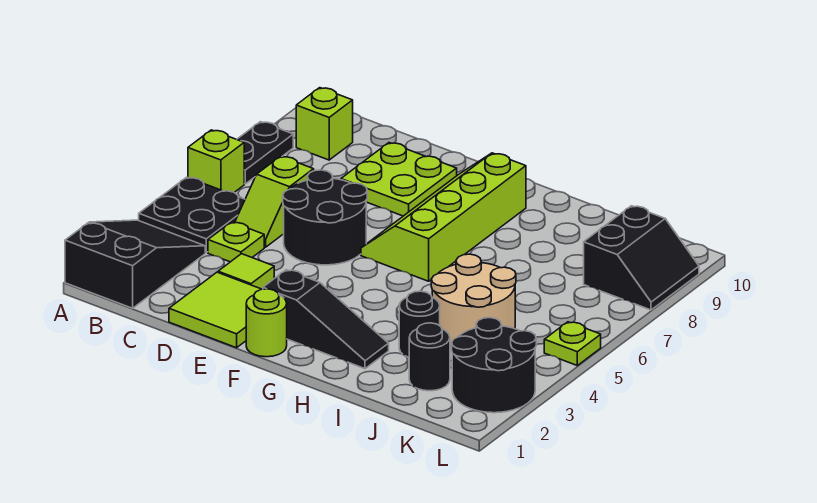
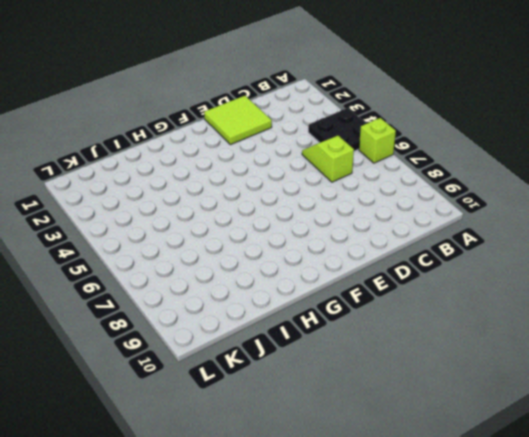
none -> black 2x3 slope [65,220,205,308]
none -> black 1x2 plate [237,122,293,184]
none -> lime 1x1 brick [296,88,353,160]

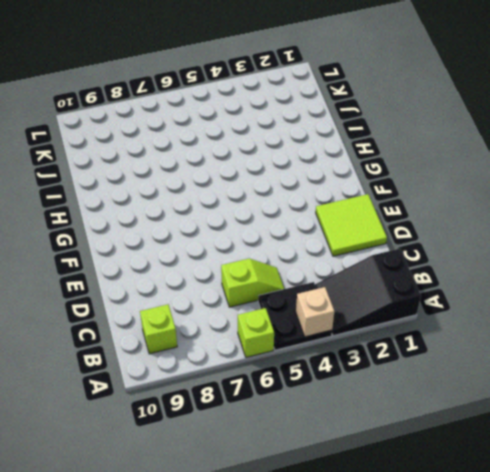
tan 1x1 brick [296,287,335,337] -> none
none -> black 1x2 plate [237,122,293,184]
none -> lime 1x1 plate [208,222,264,262]
none -> lime 1x1 tile [218,254,274,289]

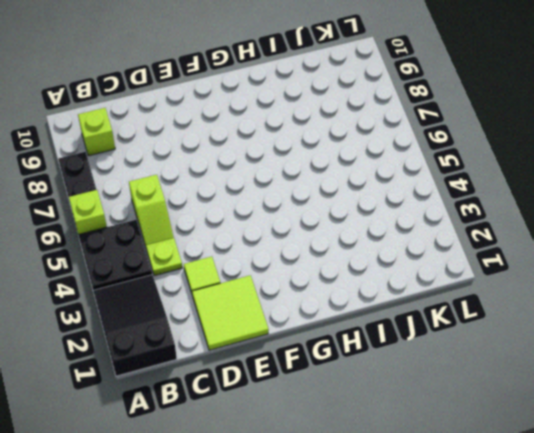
none -> black 2x2 round brick [283,170,367,265]
none -> lime 2x2 plate [341,143,457,216]
none -> lime 1x1 round brick [246,289,287,357]

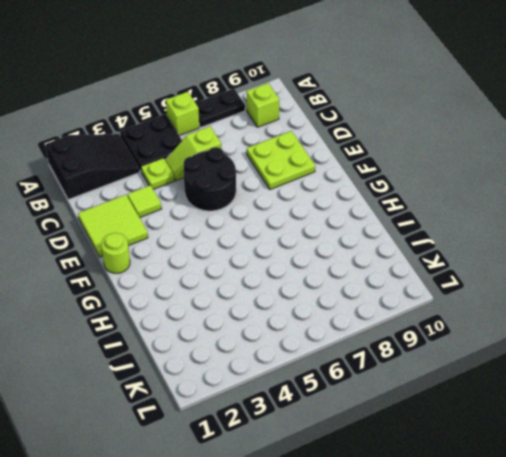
none -> black 1x3 slope [263,270,389,369]
none -> lime 2x4 slope [361,153,526,281]
none -> black 1x1 round brick [399,291,440,357]

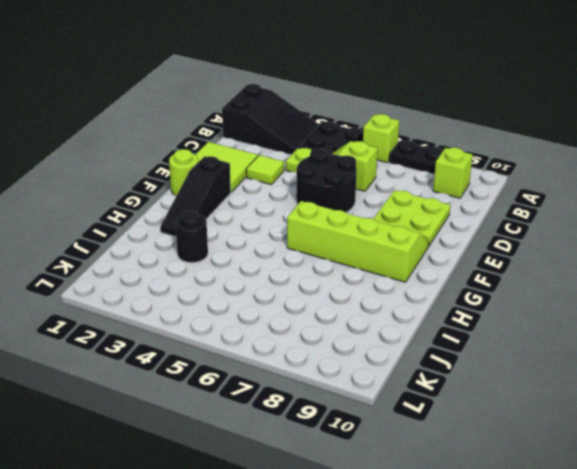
none -> tan 2x2 round brick [431,254,516,346]
none -> black 1x1 round brick [409,323,450,391]
none -> black 2x2 round brick [452,318,536,413]

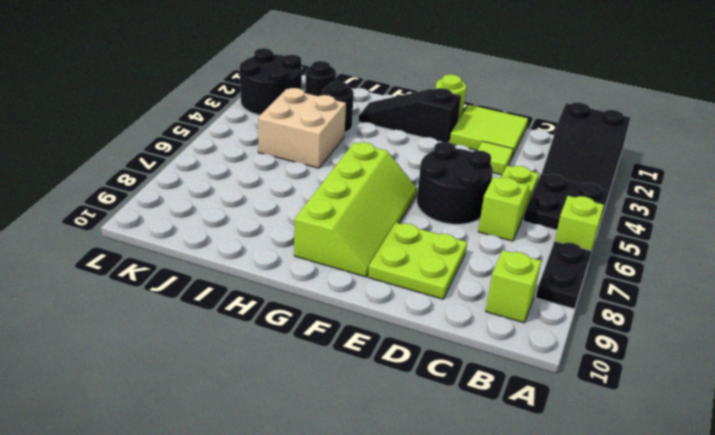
tan 2x2 brick [258,88,346,168] -> tan 2x2 round brick [431,254,516,346]
none -> black 2x2 slope [584,206,699,310]
none -> lime 1x1 plate [544,322,601,365]

